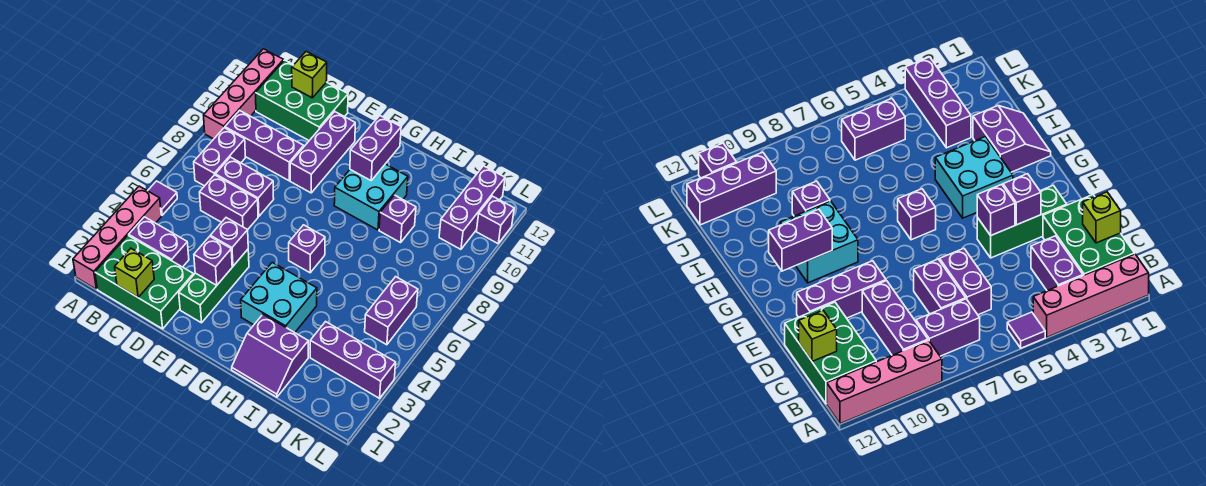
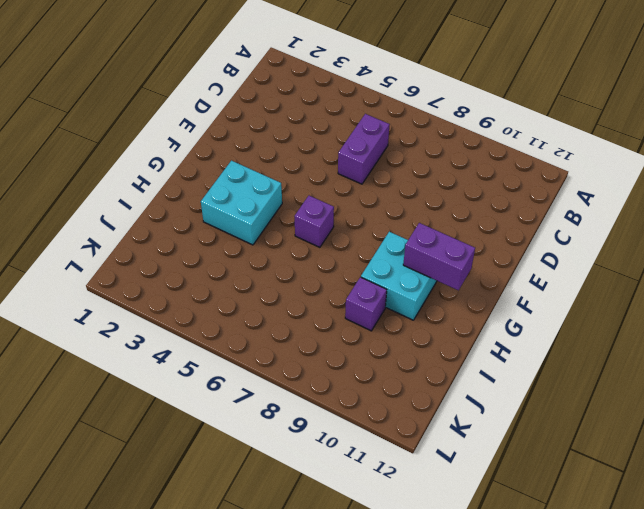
none -> pink 1x4 brick [73,186,161,289]
none -> purple 1x1 tile [148,181,177,215]
none -> pink 1x4 brick [204,49,284,139]

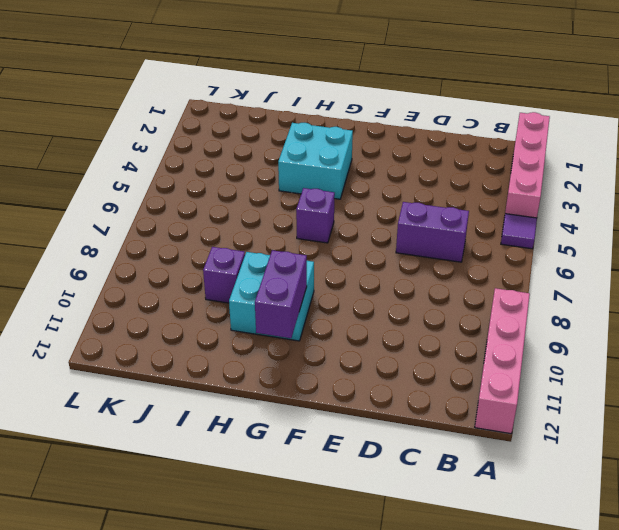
none -> green 2x3 brick [95,236,193,329]
none -> purple 1x2 brick [129,217,189,267]
none -> purple 1x2 brick [194,128,245,186]

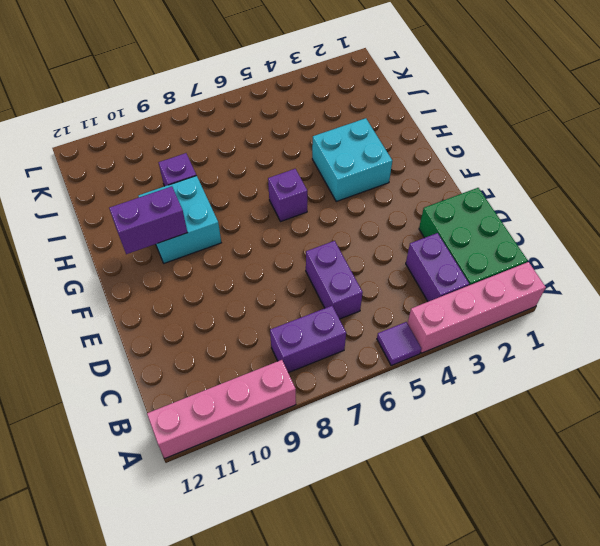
none -> purple 1x3 brick [225,110,304,181]
none -> green 2x3 brick [256,60,348,140]
none -> purple 1x2 brick [215,157,274,216]

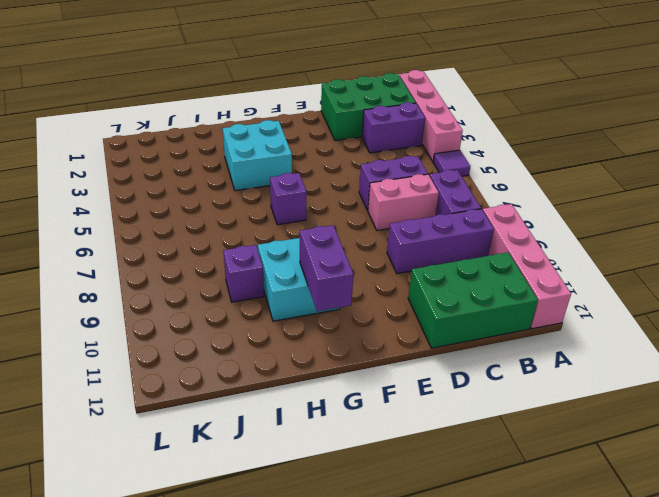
pink 1x2 brick [368,174,439,230] -> purple 1x2 brick [215,157,274,216]
none -> green 1x3 brick [179,249,249,323]
none -> purple 1x3 brick [290,111,355,193]
none -> purple 2x2 slope [232,314,308,397]

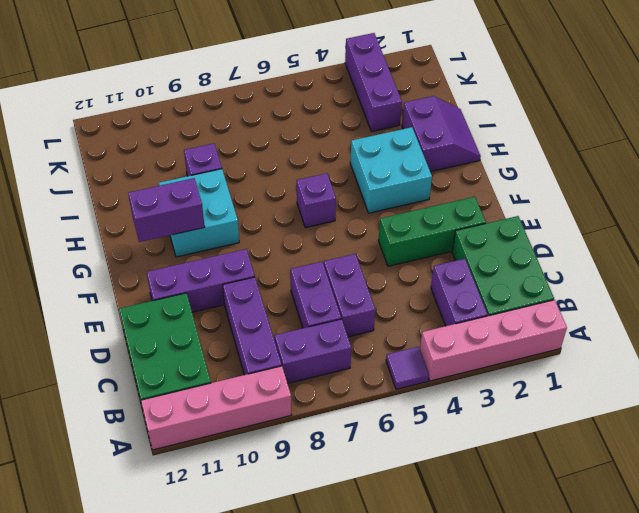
none -> purple 1x2 brick [365,277,418,345]
none -> purple 1x3 brick [439,166,505,249]
none -> purple 1x1 brick [476,196,514,243]

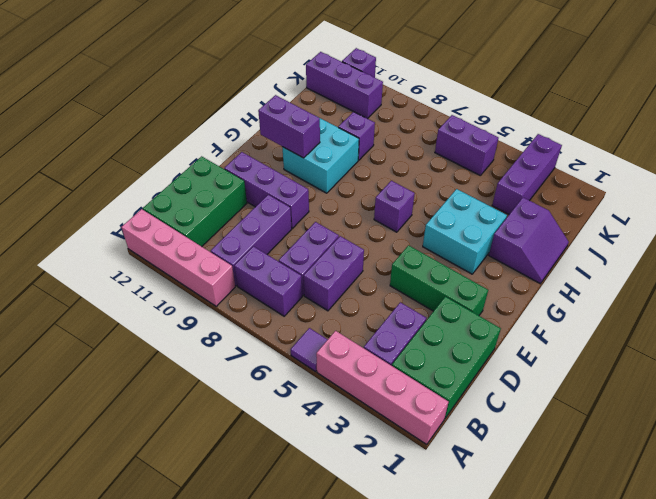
none -> lime 1x1 brick [115,249,154,297]
none -> lime 1x1 brick [292,51,327,98]
none -> purple 1x1 brick [194,236,232,285]

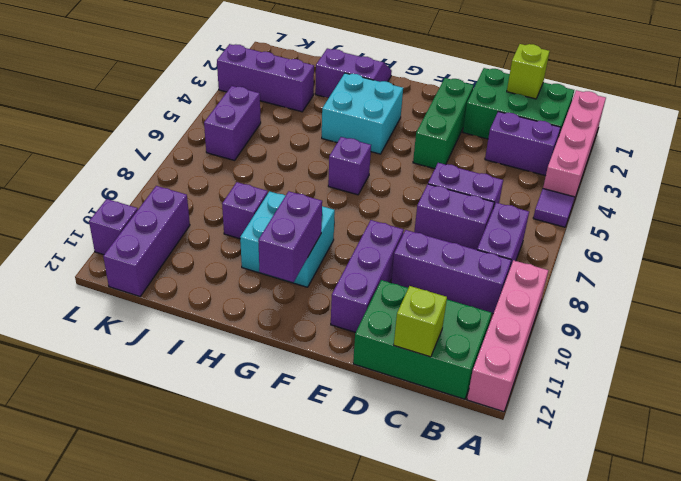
none -> purple 1x1 brick [194,236,232,285]
none -> purple 1x1 brick [210,218,248,266]

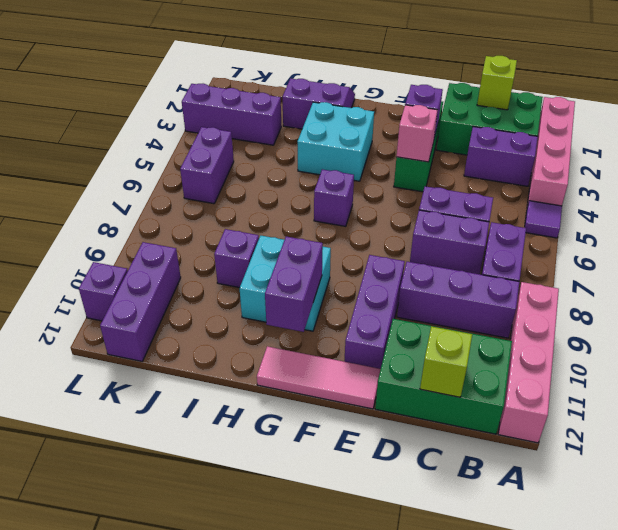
pink 1x1 brick [397,105,438,162] -> purple 1x1 brick [210,218,248,266]
pink 1x3 tile [257,346,381,409] -> none

